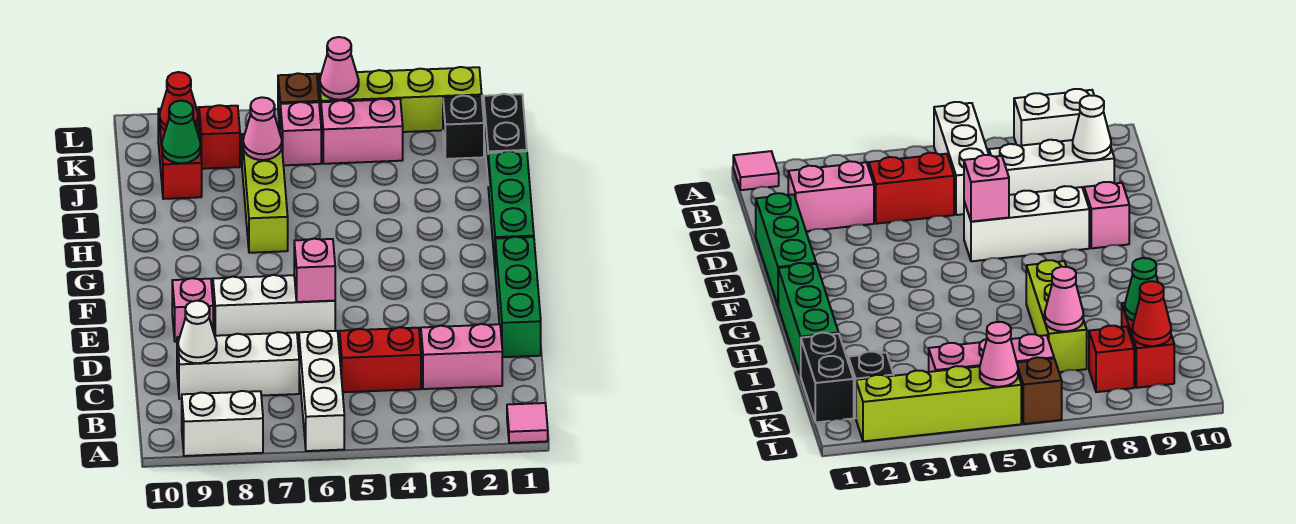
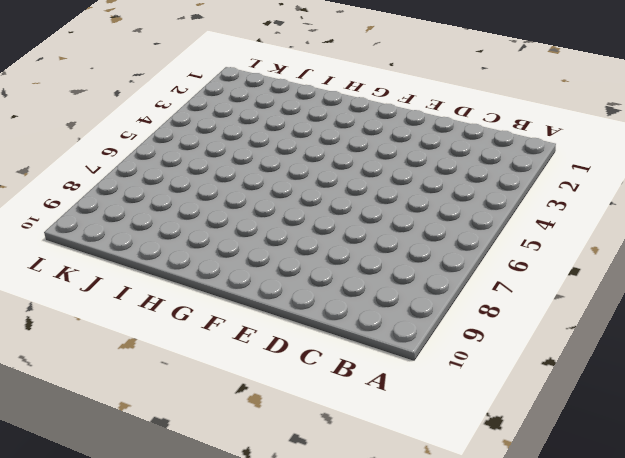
none -> pink 1x1 tile [507,403,548,443]
none -> white 1x3 brick [299,331,344,451]
none -> white 1x2 brick [182,391,263,456]

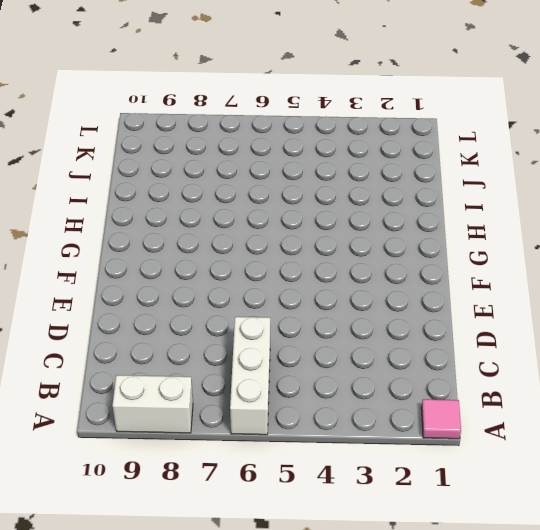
none -> pink 1x2 brick [421,324,502,389]
none -> red 1x2 brick [340,327,421,392]
none -> white 1x3 brick [177,332,299,399]

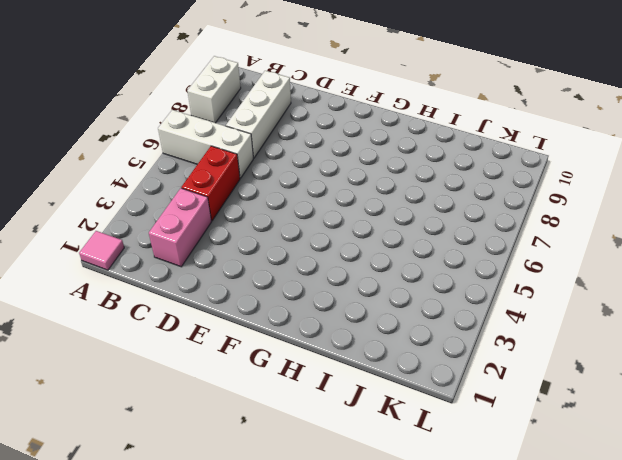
none -> green 1x3 brick [495,237,541,357]
none -> white 1x3 brick [213,275,335,337]
none -> pink 1x1 brick [172,278,213,342]

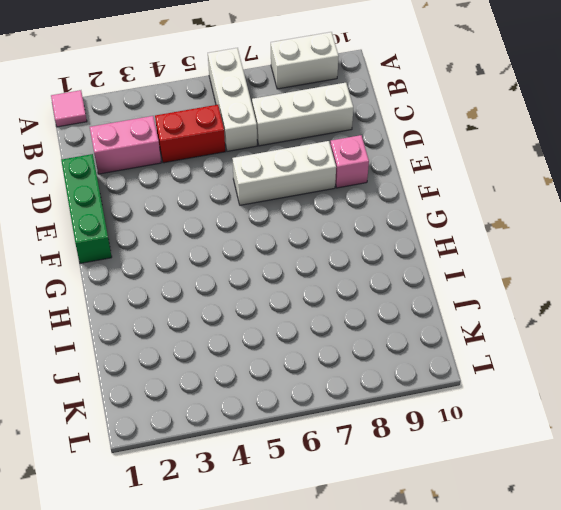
none -> green 1x3 brick [488,151,534,263]
none -> lime 1x3 brick [242,132,288,253]
none -> black 1x2 brick [484,94,527,177]

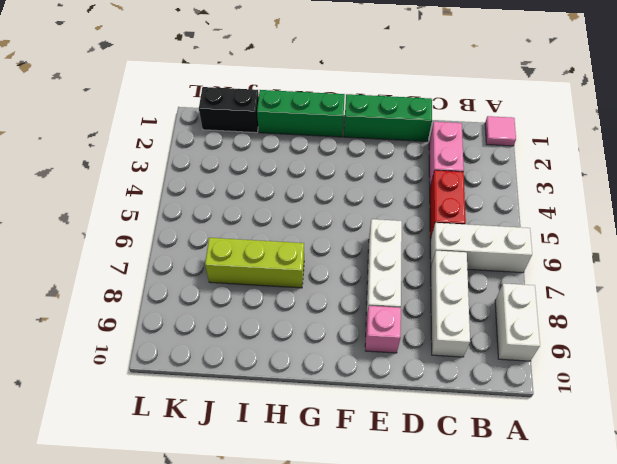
none -> red 1x2 brick [158,107,202,199]
none -> black 1x1 brick [443,95,484,159]
none -> pink 1x2 brick [321,99,403,164]

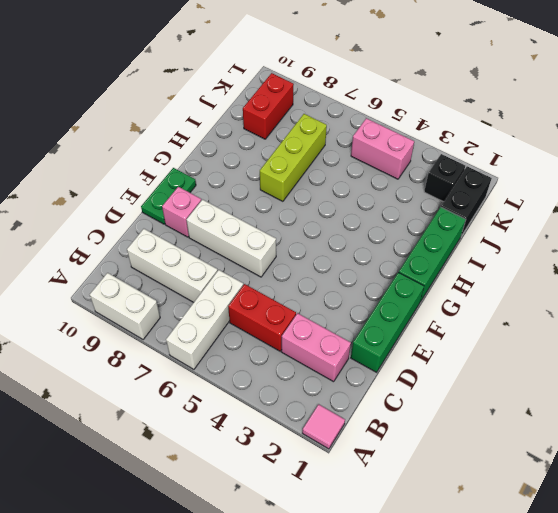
green 1x2 plate [141,168,196,224] -> none
none -> pink 1x1 brick [280,102,321,165]
none -> red 1x1 brick [199,105,240,169]
none -> lime 1x4 brick [319,67,482,132]

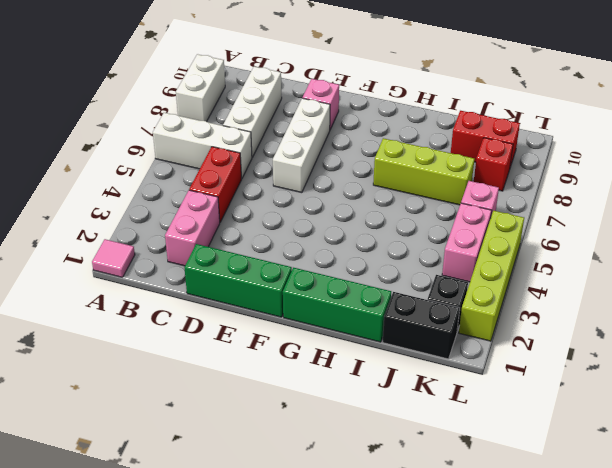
none -> brown 1x1 brick [278,73,319,127]
none -> white 1x1 cone [178,301,217,363]
none -> pink 1x1 brick [294,239,335,302]

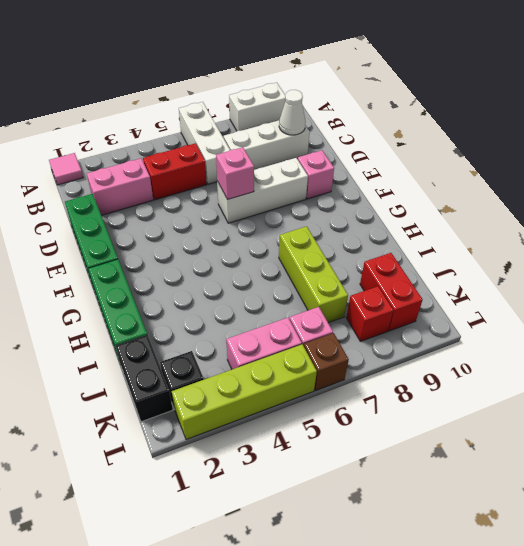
none -> pink 1x1 cone [243,97,282,160]
none -> green 1x1 cone [162,101,201,163]
none -> red 1x1 cone [160,72,198,130]

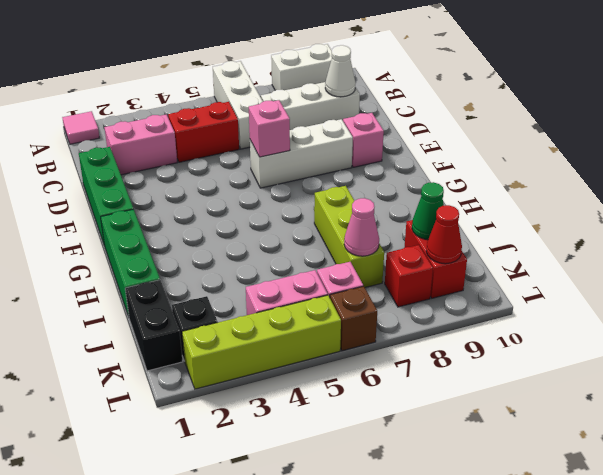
none -> pink 1x1 cone [320,37,359,100]

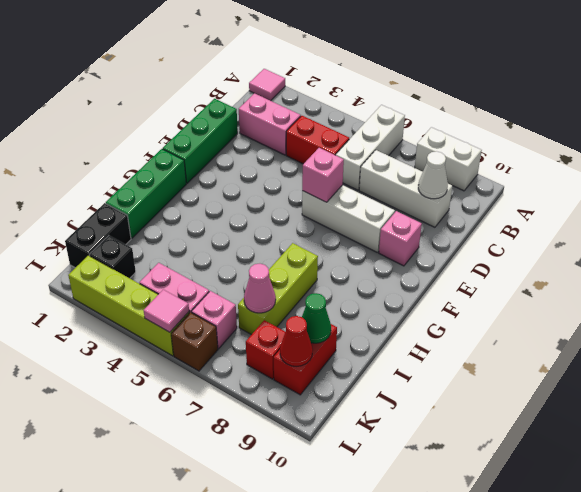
pink 1x1 tile [144,290,189,332] -> pink 1x1 cone [320,37,359,100]

